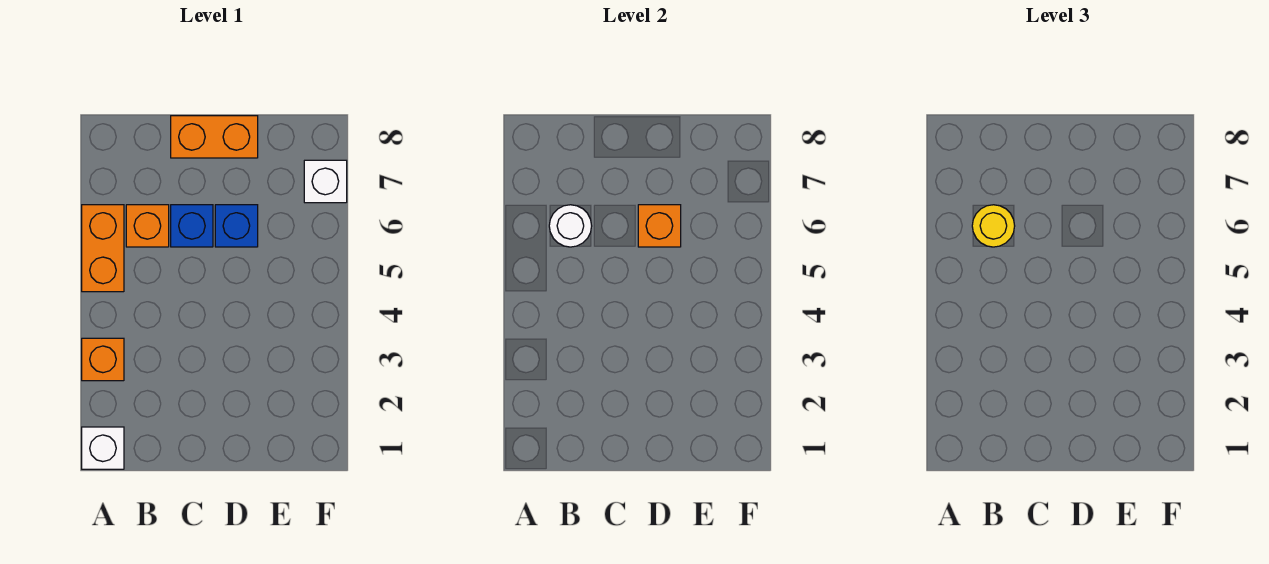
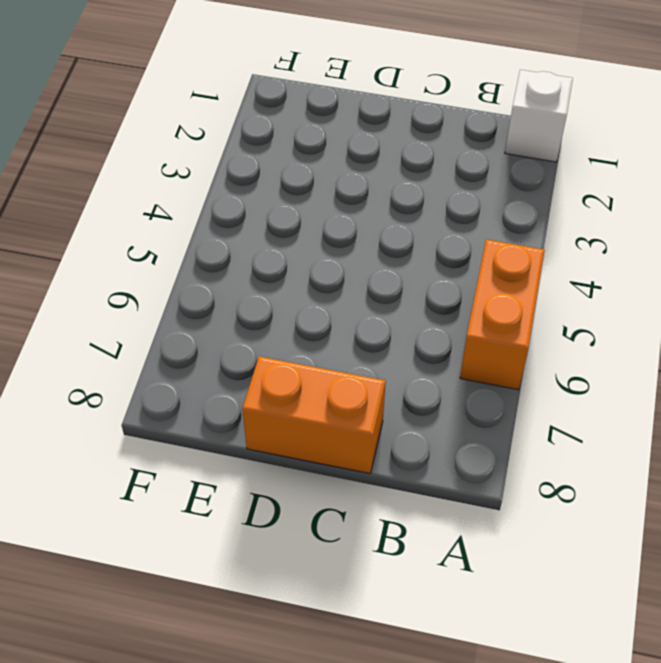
none -> orange 1x1 brick [82,338,124,381]
none -> orange 1x1 brick [126,205,169,247]

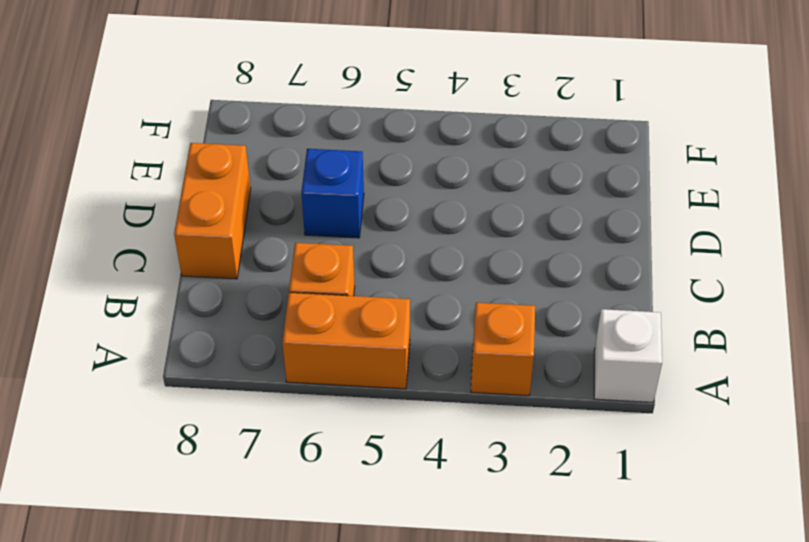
none -> blue 1x1 brick [171,205,213,247]
none -> white 1x1 brick [304,160,347,203]

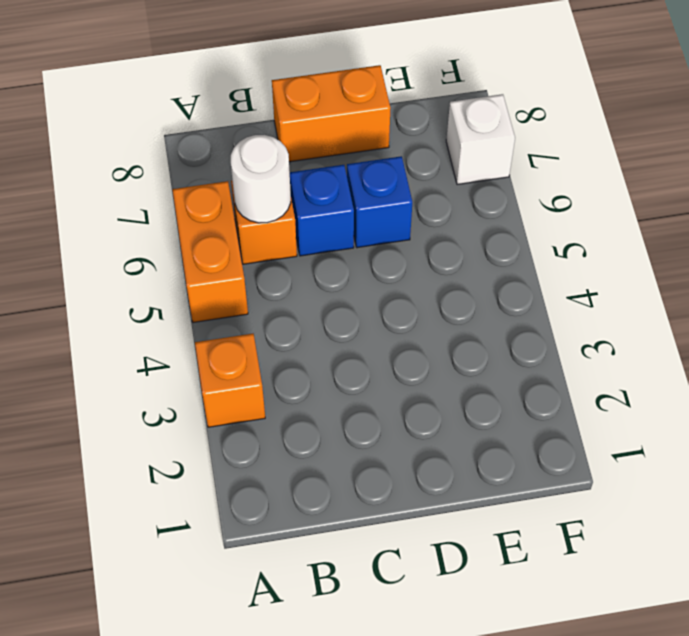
none -> white 1x1 brick [82,427,124,469]
none -> orange 1x1 brick [638,205,681,247]

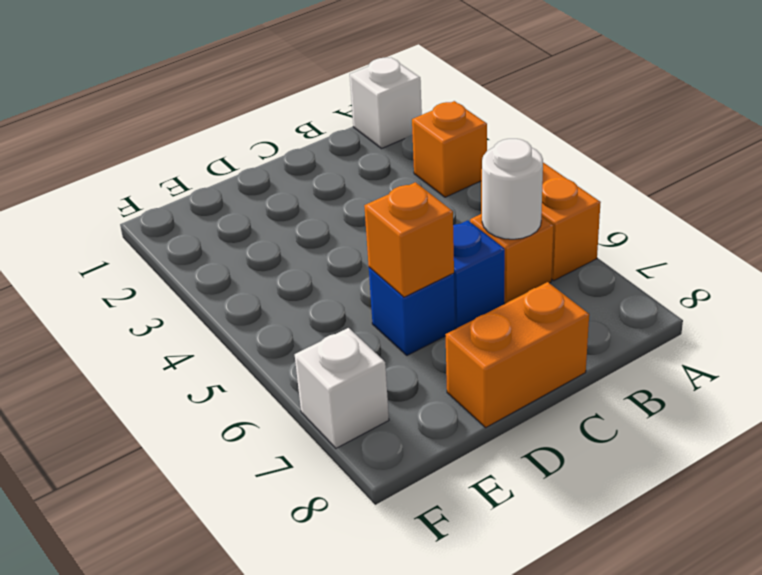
none -> yellow 1x1 round brick [972,205,1015,247]

